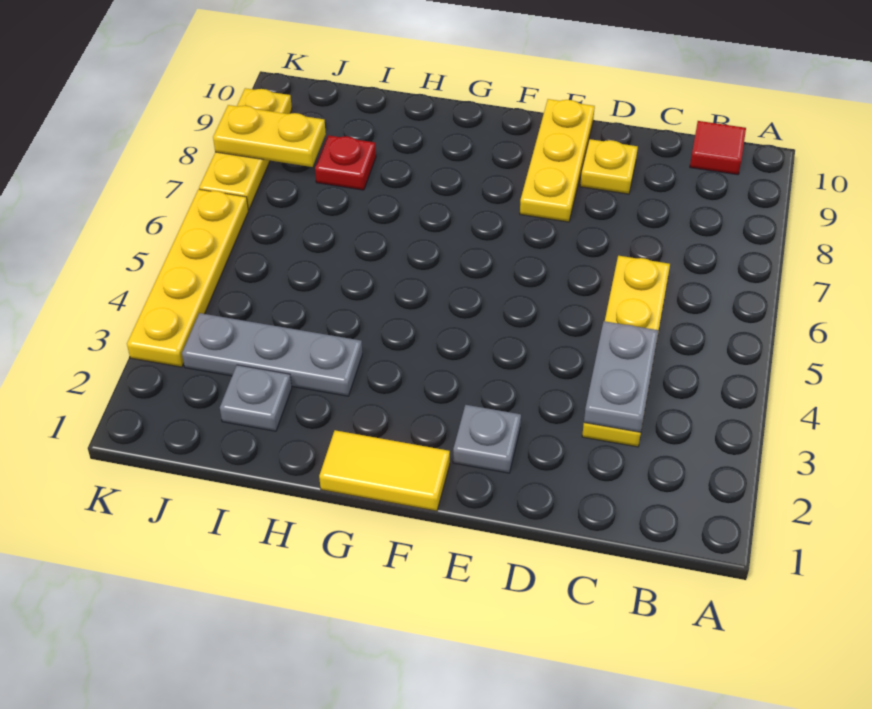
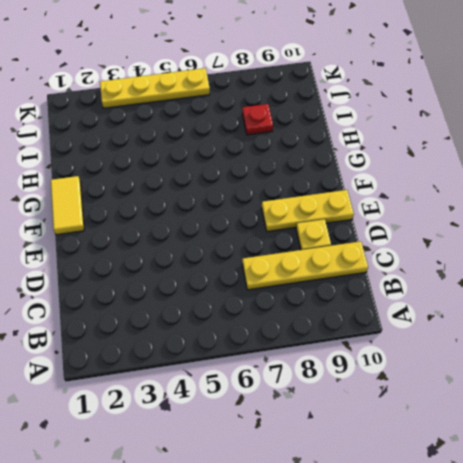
yellow 1x4 plate [242,241,368,290] -> yellow 1x4 plate moved to [582,256,670,447]
none -> red 1x1 tile [690,121,746,175]
none -> grey 1x1 plate [453,405,521,473]
none -> grey 1x3 plate [182,313,362,396]

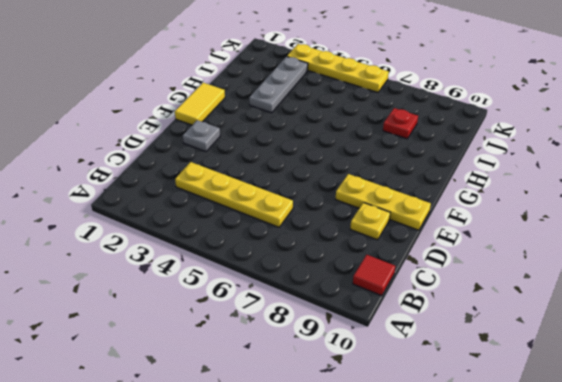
none -> grey 1x1 plate [220,365,292,431]
none -> yellow 1x3 plate [199,88,292,210]
none -> grey 1x2 plate [584,321,659,432]

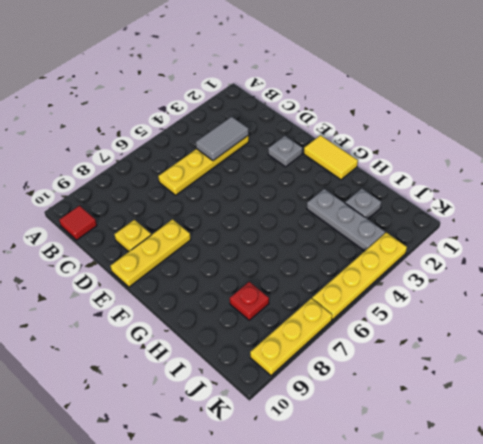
grey 1x2 tile [196,117,249,161] -> grey 1x2 plate [584,321,659,432]
none -> yellow 1x2 plate [213,105,326,167]

